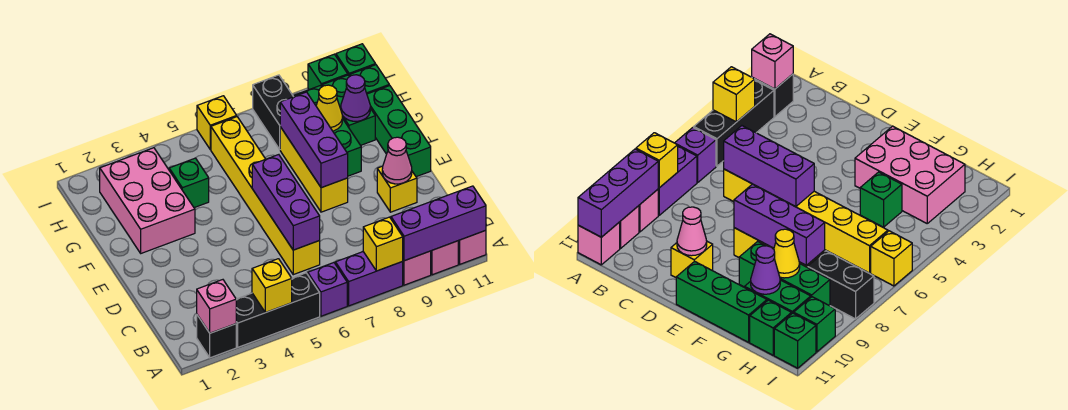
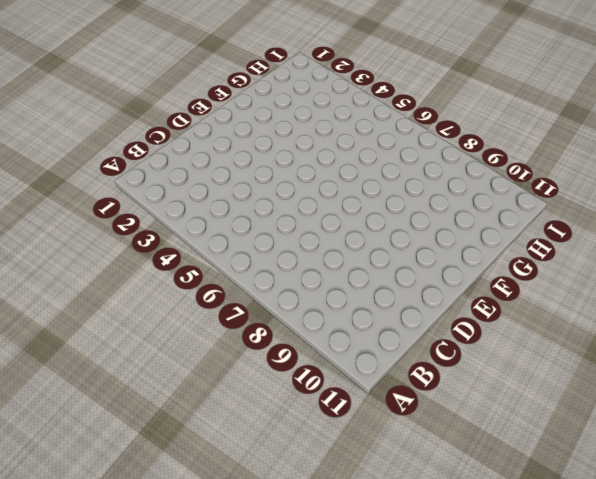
none -> black 1x1 brick [197,315,236,358]
none -> black 1x3 brick [236,273,320,347]
none -> purple 1x1 brick [308,263,347,316]

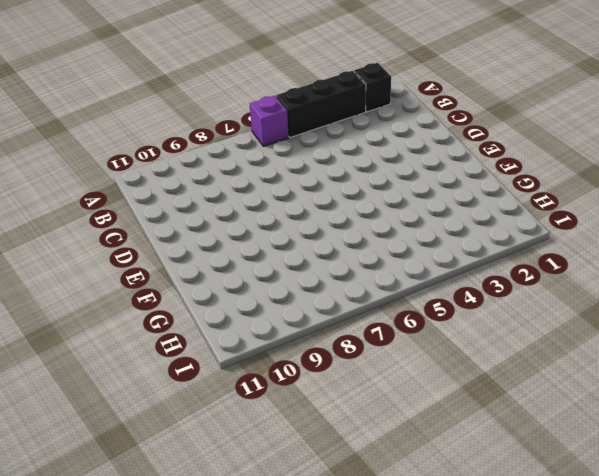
none -> purple 1x2 brick [335,252,403,306]
none -> pink 1x1 brick [402,251,431,285]
none -> pink 1x1 brick [431,241,458,275]

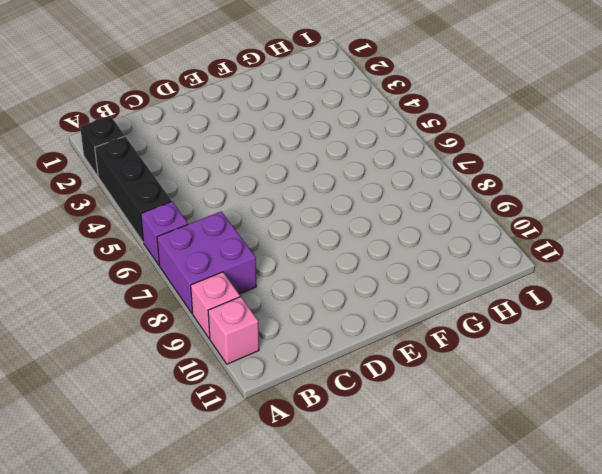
purple 2x2 brick [157,211,256,313] -> purple 1x2 brick [335,252,403,306]
none -> pink 1x1 brick [458,230,486,264]
none -> yellow 1x6 brick [211,117,320,275]
none -> yellow 1x1 brick [377,166,417,212]

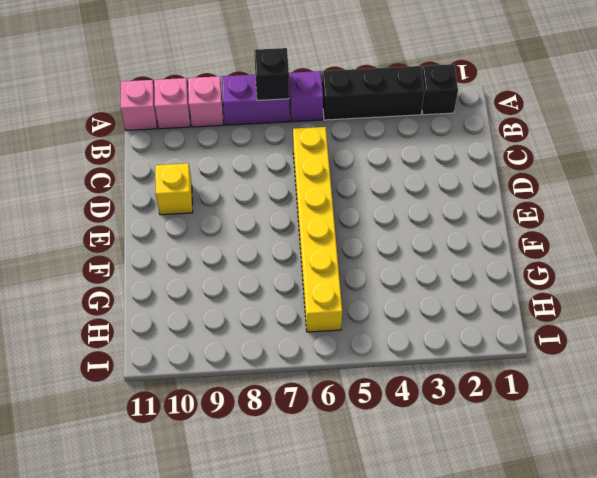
black 1x1 brick [254,48,289,100] -> none
none -> yellow 1x3 brick [280,127,348,212]
none -> green 1x3 brick [367,85,431,177]
none -> pink 2x3 brick [100,148,195,253]

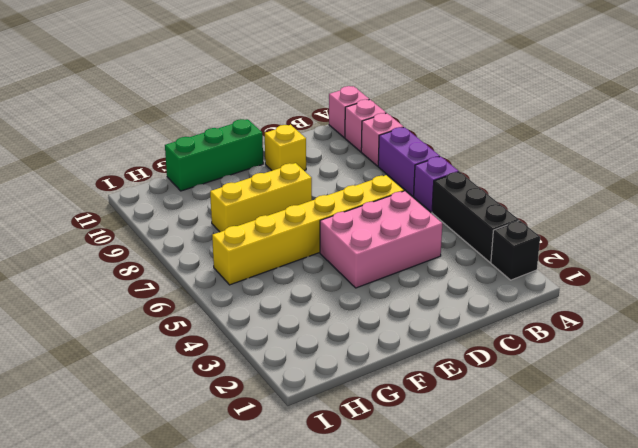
pink 2x3 brick [320,191,442,288] -> pink 2x3 brick moved to [100,148,195,253]
none -> green 1x3 brick [294,86,361,176]
none -> green 1x1 brick [169,158,209,208]
none -> green 1x2 brick [322,75,375,145]

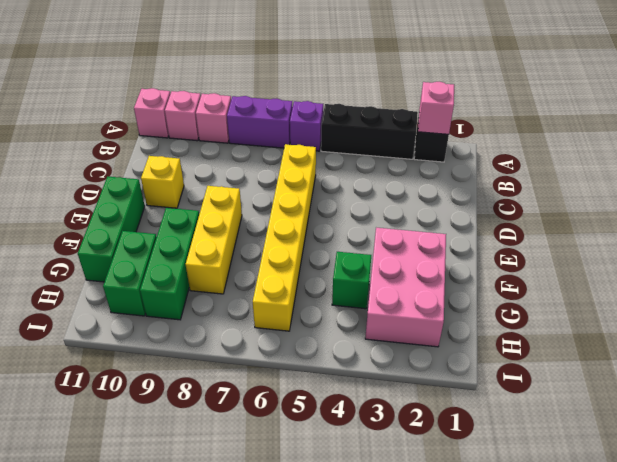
none -> black 1x2 brick [253,75,293,149]
none -> green 1x1 brick [350,65,389,94]
none -> yellow 1x1 brick [197,96,237,149]

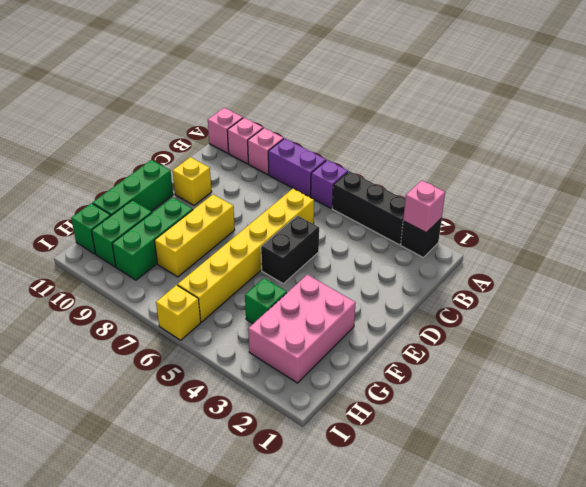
black 1x2 brick [261,216,319,284] -> black 1x2 brick moved to [253,75,293,149]
none -> green 1x1 brick [308,54,348,90]
none -> green 1x1 brick [336,44,376,76]
none -> yellow 1x1 brick [252,259,292,313]

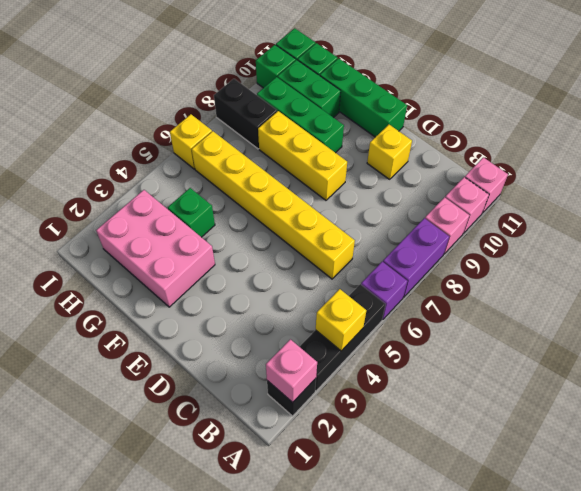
none -> yellow 1x1 brick [363,217,403,271]
none -> purple 1x3 brick [391,186,486,261]
none -> purple 1x3 brick [252,155,320,250]

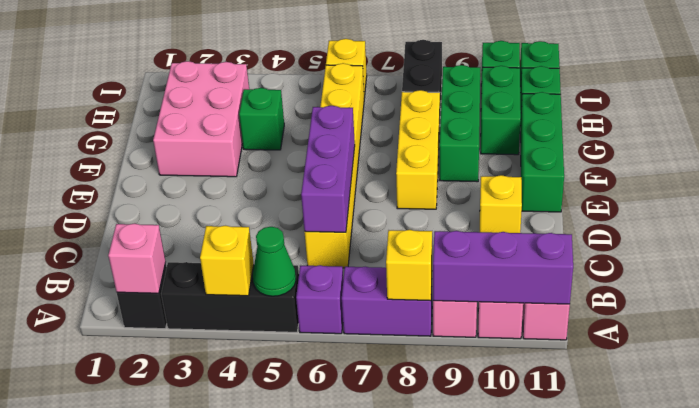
green 1x1 cone [253,227,296,296] -> none
none -> pink 1x1 cone [382,137,412,184]
none -> purple 1x3 brick [280,92,348,188]
none -> yellow 1x1 cone [316,85,342,131]

